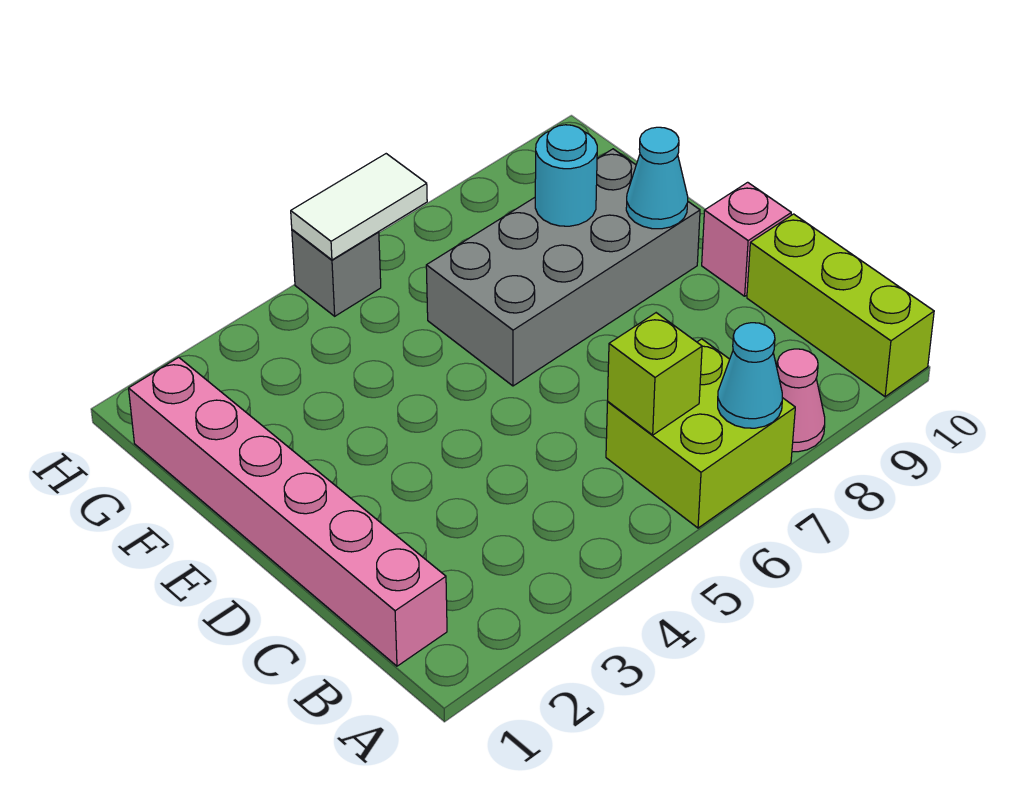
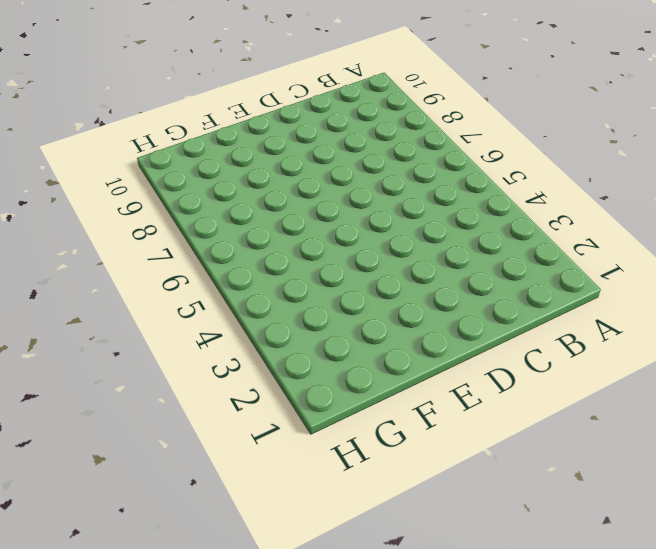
none -> lime 2x2 brick [606,339,795,528]
none -> pink 1x1 cone [777,349,825,452]
none -> lime 1x3 brick [747,214,934,397]

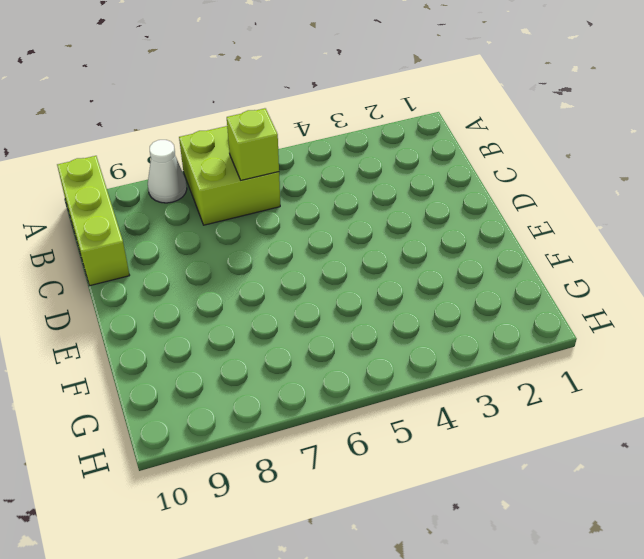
white 1x1 cone [148,140,187,203] -> pink 1x1 cone [777,349,825,452]
none -> pink 1x6 brick [129,357,447,666]
none -> pink 1x1 brick [702,182,791,296]
none -> grey 2x4 brick [426,149,700,386]

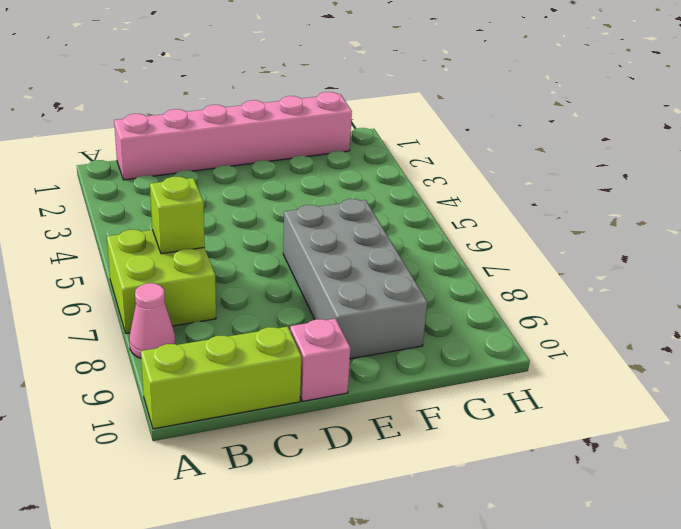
none -> grey 1x1 brick [292,230,381,316]
none -> cyan 1x1 cone [718,323,782,428]
none -> cyan 1x1 cone [626,127,688,229]

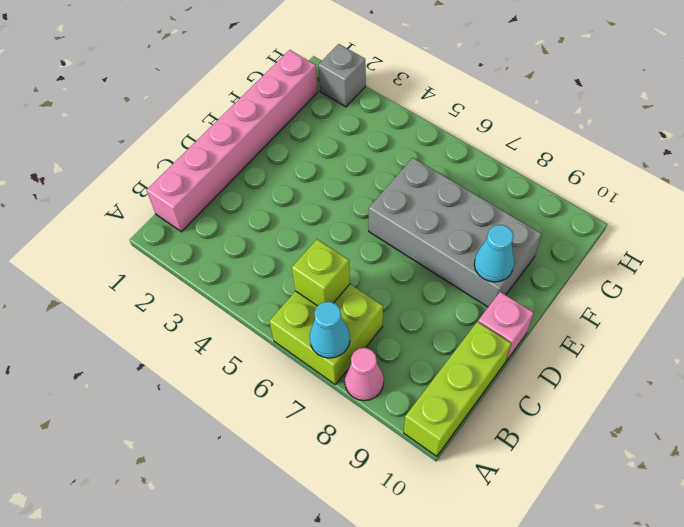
grey 1x1 brick [318,44,366,107] -> grey 1x1 brick moved to [292,230,381,316]
none -> cyan 1x1 round brick [535,125,597,226]
none -> white 1x2 tile [291,154,427,260]

